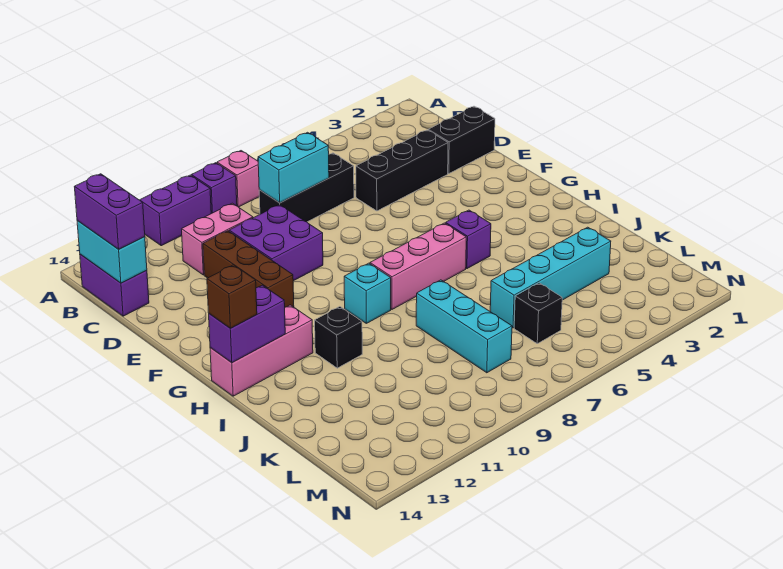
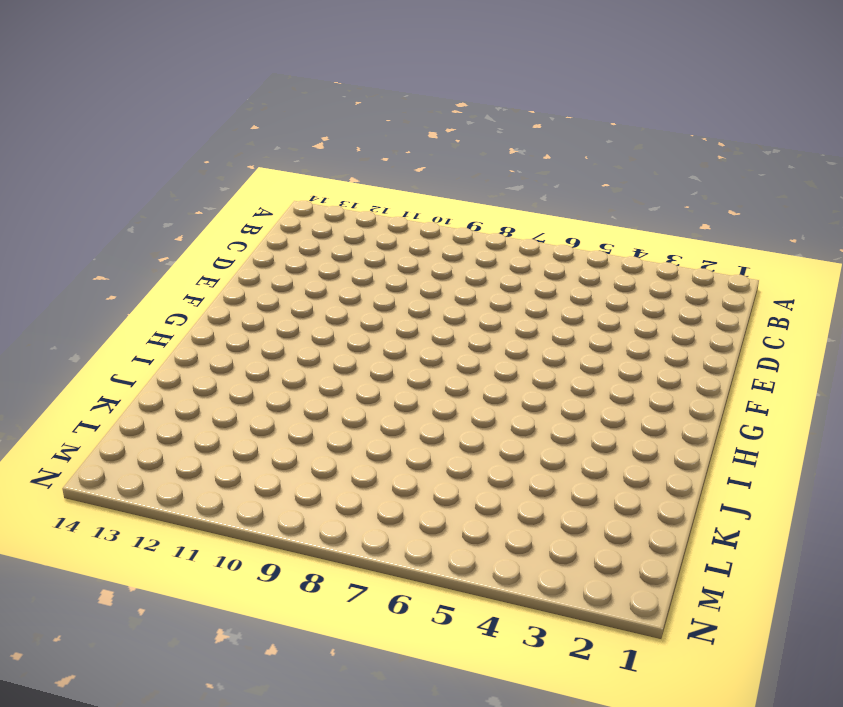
none -> pink 1x1 brick [217,151,259,207]
none -> purple 1x1 brick [192,163,237,213]
none -> purple 1x2 brick [140,175,211,246]

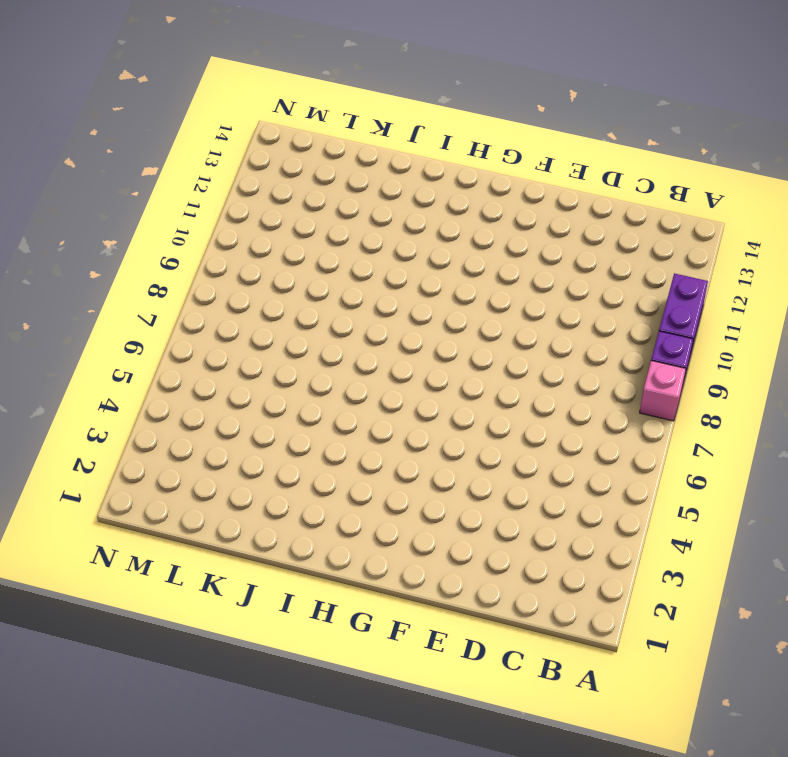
none -> purple 1x2 brick [80,254,149,316]
none -> black 1x3 brick [259,153,354,222]
none -> pink 1x2 brick [182,203,253,275]

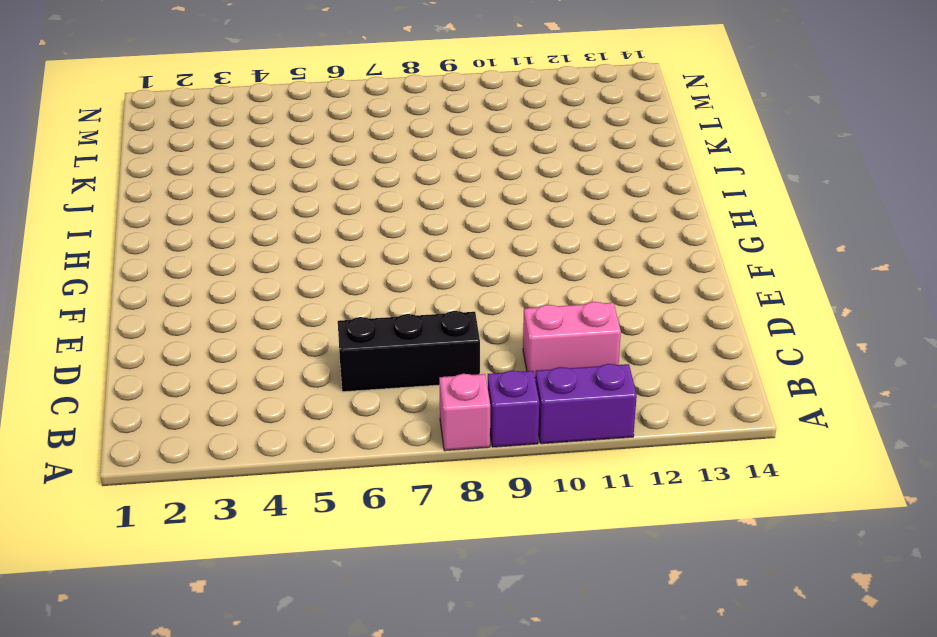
none -> purple 1x2 brick [80,254,149,316]
none -> black 1x2 brick [428,106,495,174]
none -> black 1x3 brick [356,130,448,211]

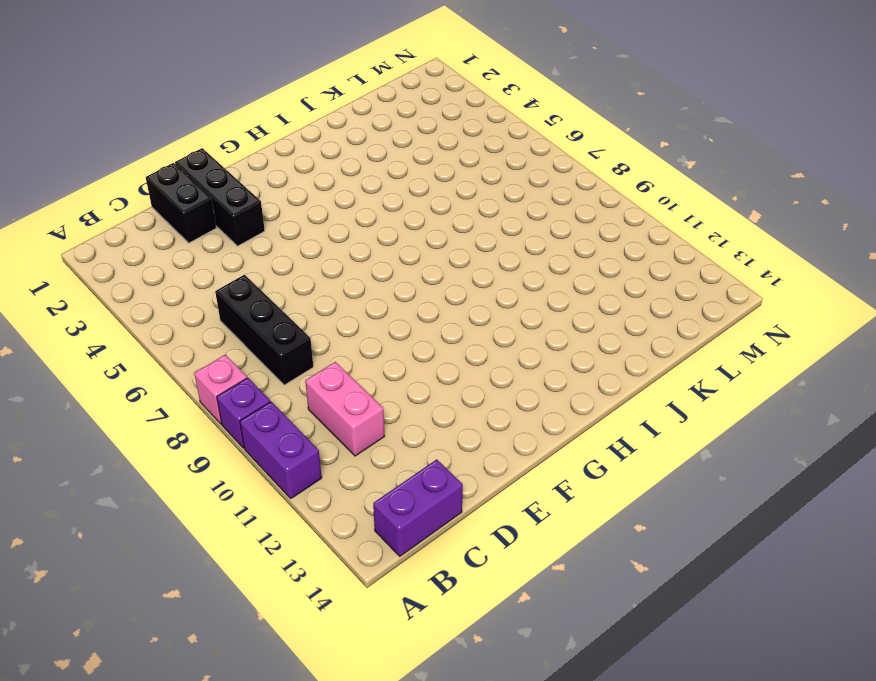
black 1x3 brick [175,148,265,246] -> black 1x3 brick moved to [356,130,448,211]
none -> purple 2x2 brick [229,205,323,281]
none -> brown 1x3 brick [203,231,294,307]
none -> purple 1x1 brick [446,210,491,269]

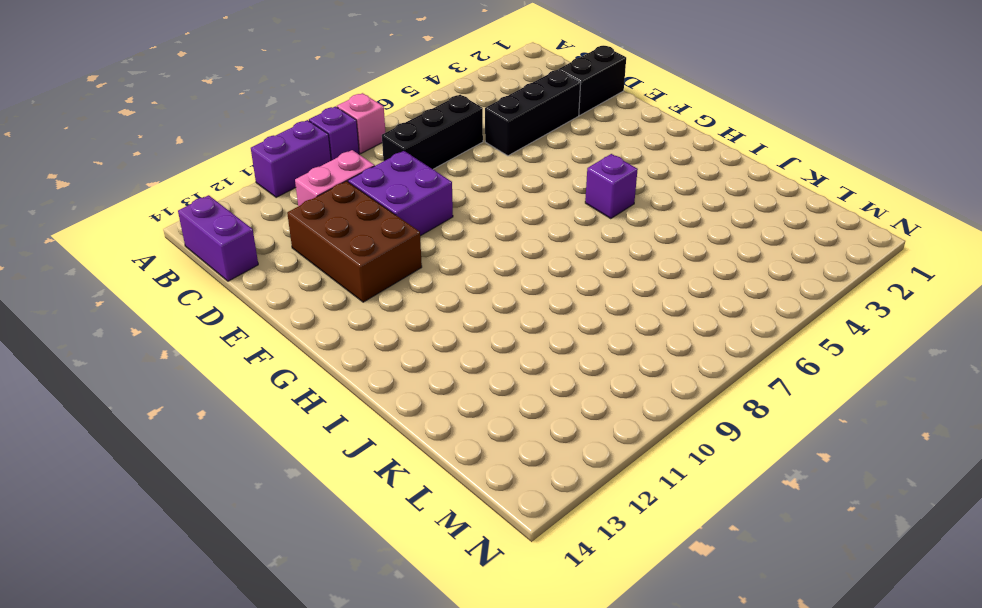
brown 2x3 brick [287,181,422,302] -> brown 1x3 brick [203,231,294,307]
none -> pink 1x3 brick [370,223,466,309]
none -> cyan 1x1 brick [344,263,391,323]
none -> pink 1x3 brick [210,305,313,396]

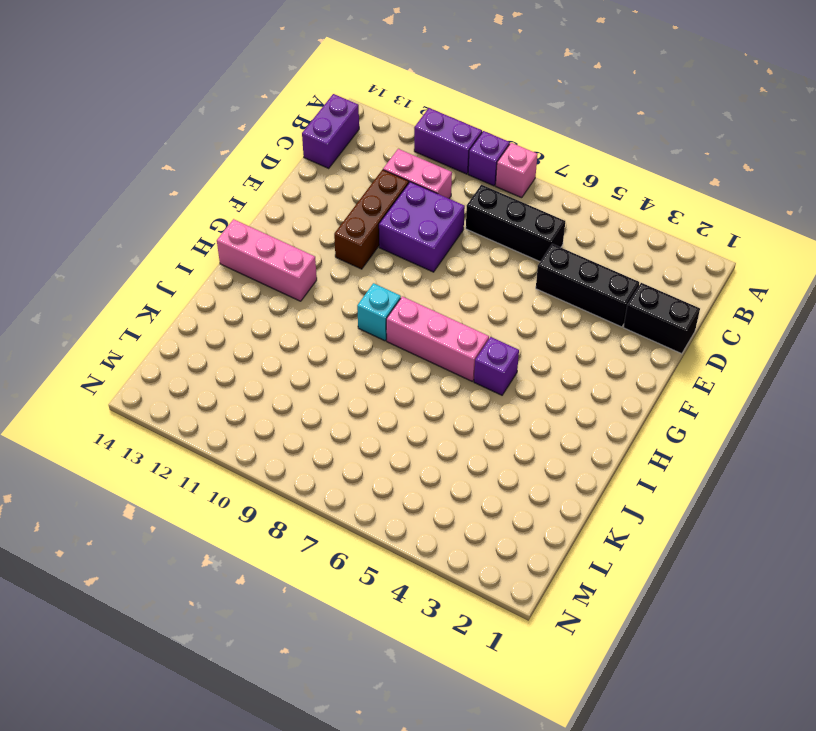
none -> black 1x1 brick [315,307,362,368]
none -> cyan 1x3 brick [416,280,512,373]
none -> cyan 1x4 brick [490,227,611,328]

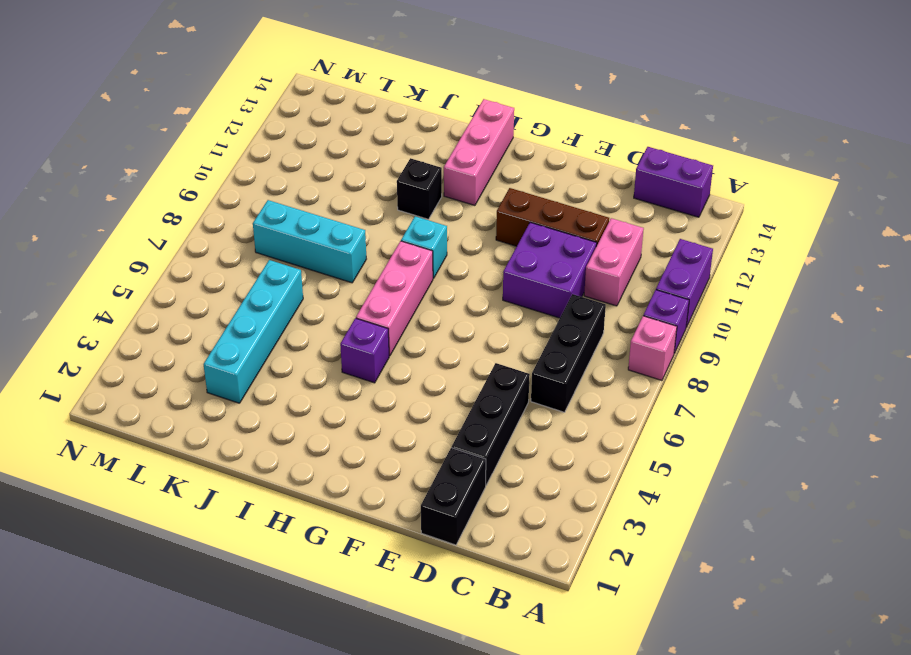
none -> black 1x1 brick [514,283,562,344]
none -> cyan 1x2 brick [77,221,147,283]
none -> cyan 1x2 brick [258,132,329,203]

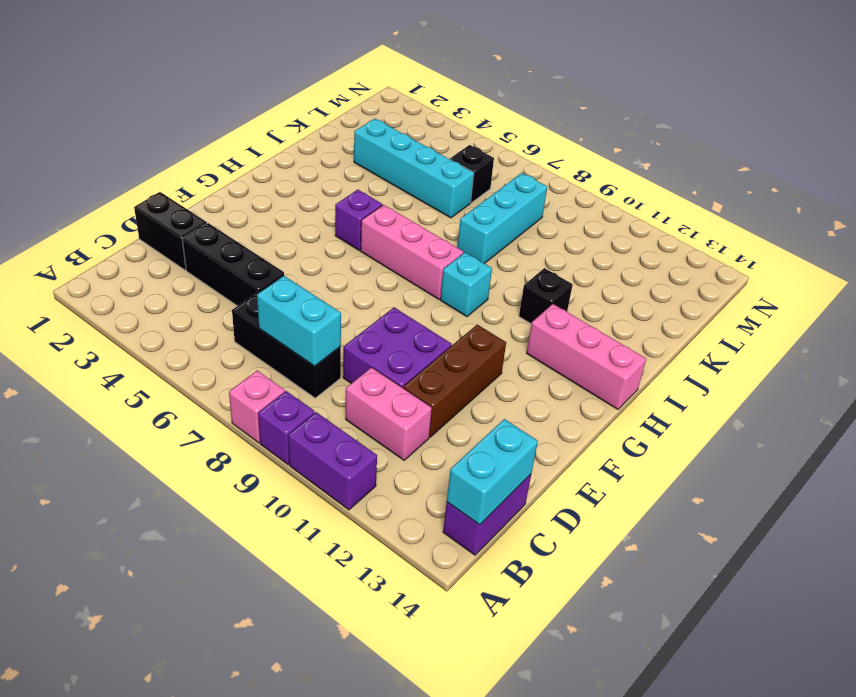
none -> purple 1x2 brick [209,285,285,363]
none -> purple 1x2 brick [75,174,145,249]
none -> brown 1x1 brick [207,265,257,328]

